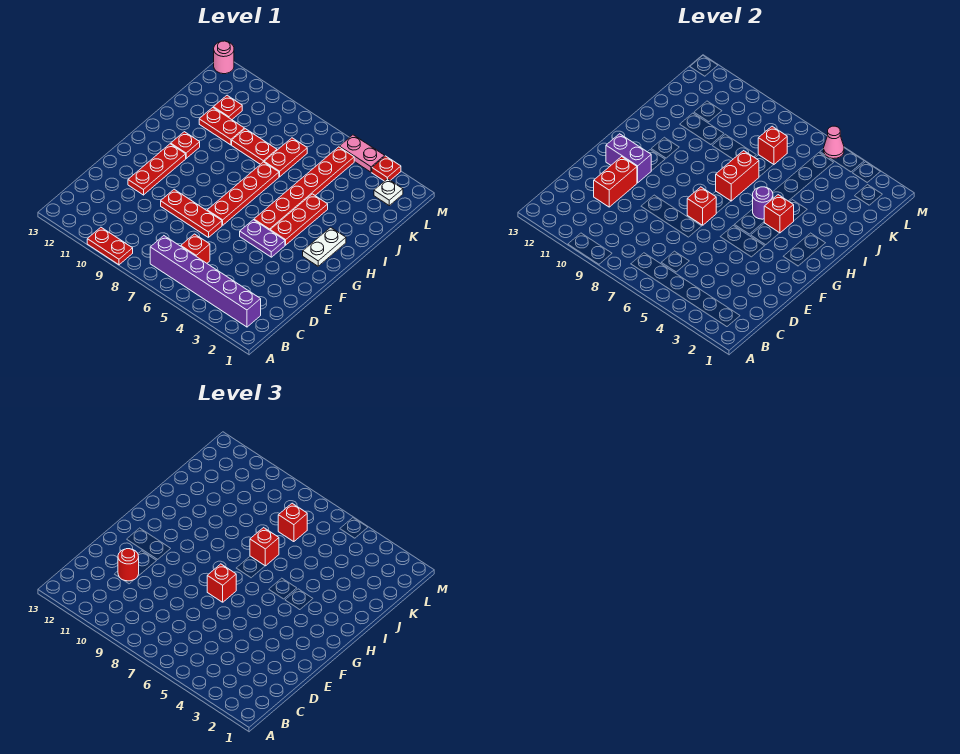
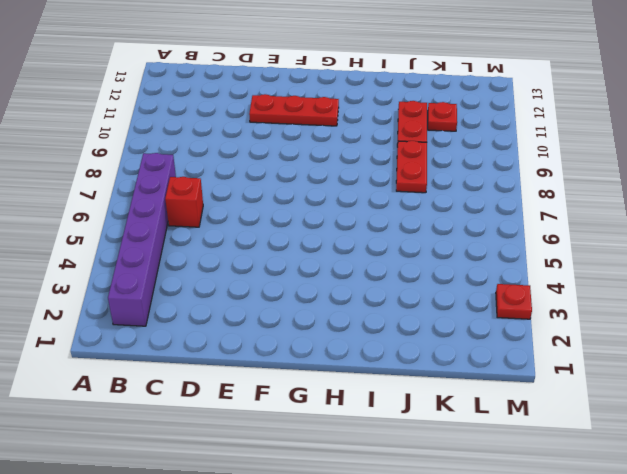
none -> red 1x2 plate [87,227,133,265]
none -> red 1x3 plate [161,189,222,237]
none -> purple 1x2 plate [240,220,285,257]
none -> red 1x4 plate [207,162,279,225]

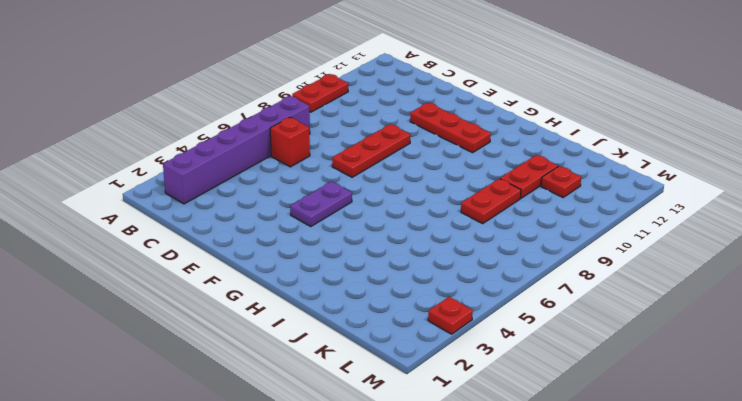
none -> red 1x4 plate [207,162,279,225]
none -> white 1x2 plate [303,227,346,266]
none -> red 1x3 plate [270,194,328,245]
none -> red 1x6 plate [254,147,354,230]

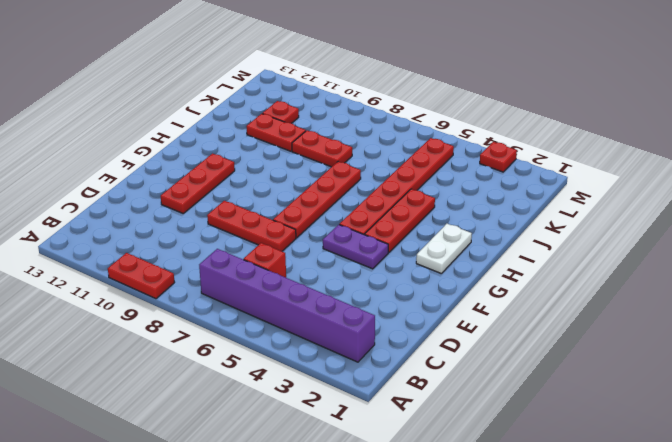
none -> red 1x1 plate [171,132,200,158]
none -> red 1x2 plate [264,138,307,177]
none -> white 1x1 plate [374,179,403,206]
none -> pink 1x2 plate [339,135,385,172]

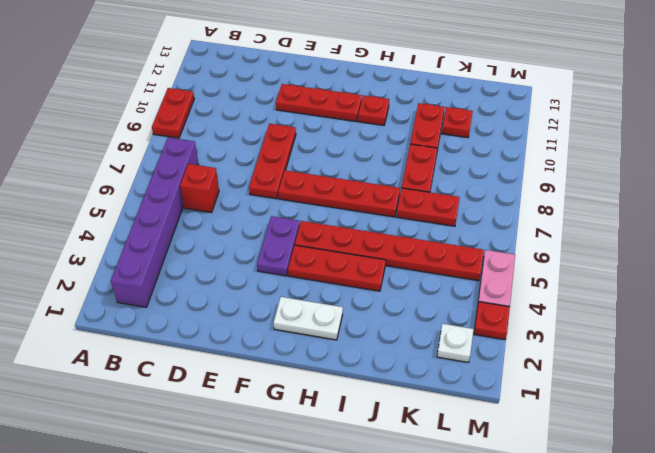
none -> pink 1x1 round brick [214,41,234,74]
none -> red 1x2 brick [594,157,637,207]
none -> red 1x1 brick [687,187,716,225]
none -> purple 1x2 brick [606,134,651,183]

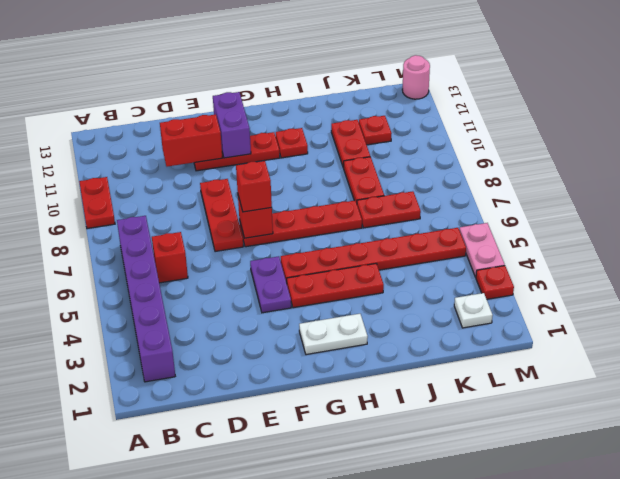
none -> red 1x1 brick [764,195,794,233]
none -> purple 1x1 round brick [753,187,773,219]
none -> red 1x2 brick [716,151,759,201]
none -> red 1x1 brick [758,126,787,165]

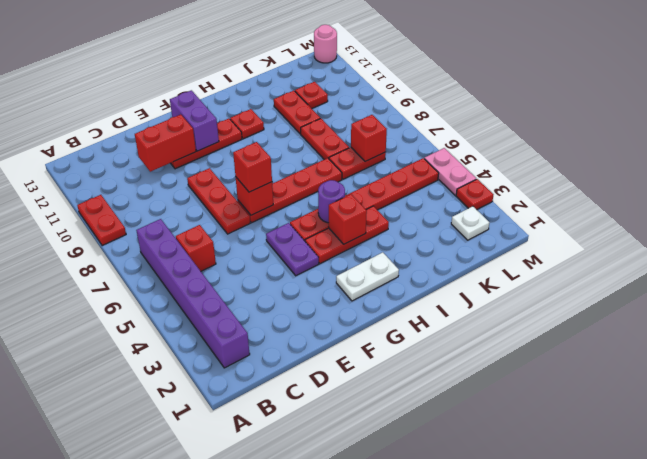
none -> red 1x2 brick [716,151,759,201]
none -> pink 1x1 cone [824,126,844,159]
none -> red 1x1 round brick [118,549,139,581]
none -> red 1x1 brick [250,528,279,566]

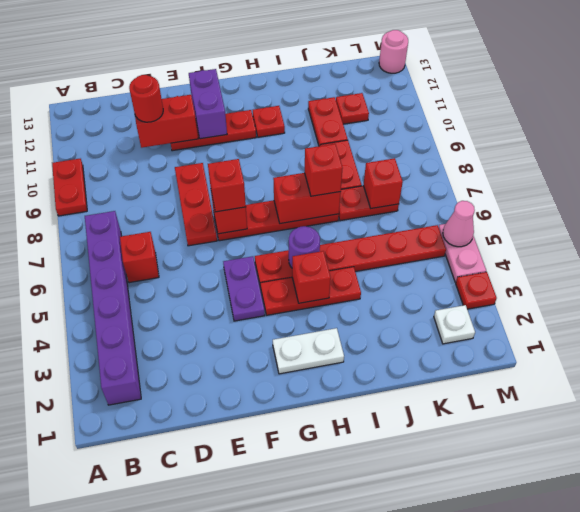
none -> red 1x1 brick [278,503,307,542]

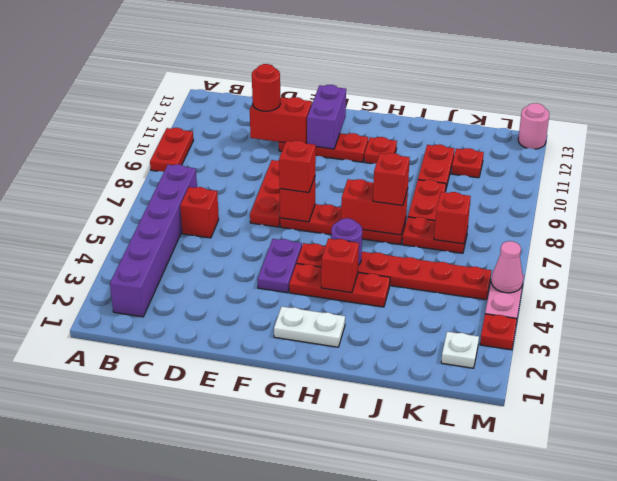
none -> red 1x1 brick [278,503,307,542]

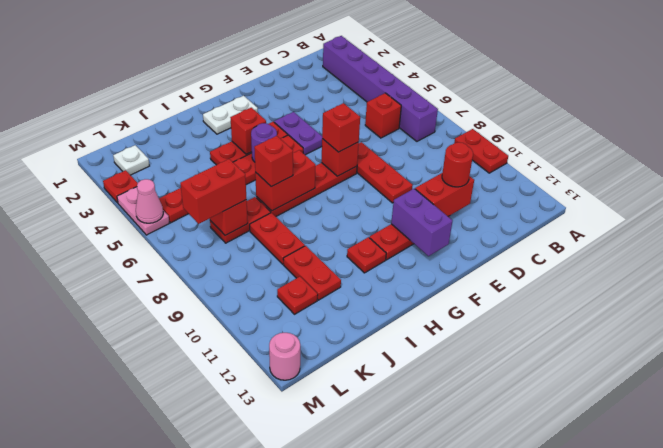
red 1x2 brick [180,159,246,224] -> red 1x1 brick [278,503,307,542]

